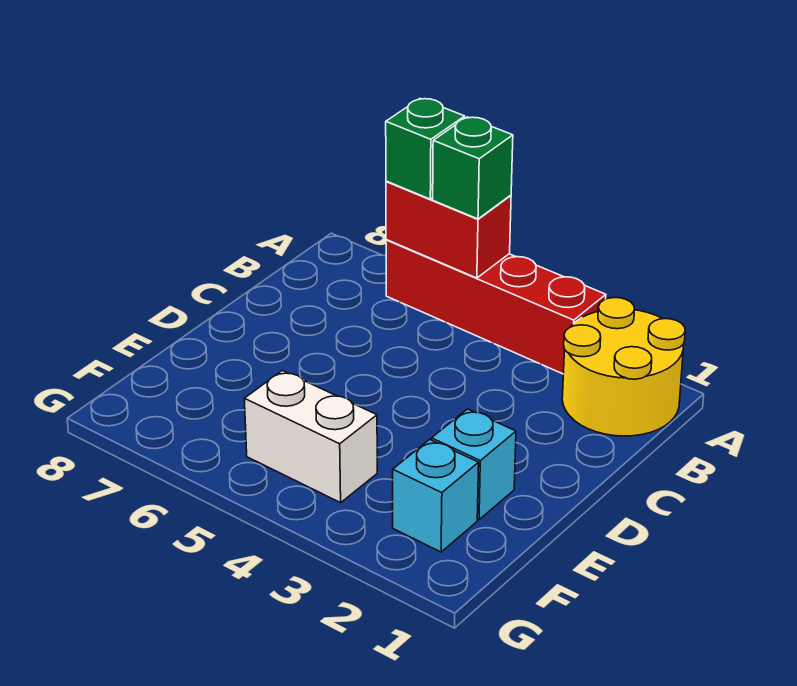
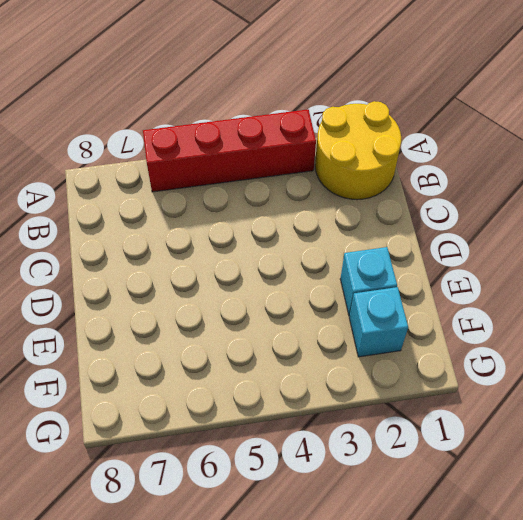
none -> white 1x2 brick [244,371,377,503]
none -> red 1x2 brick [386,181,511,278]

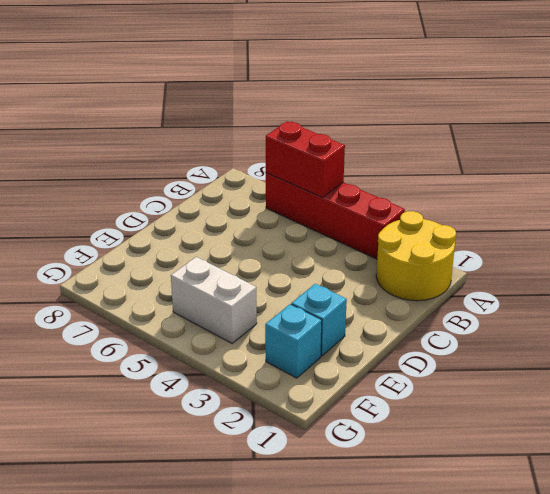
none -> green 1x1 brick [433,117,513,219]
none -> green 1x1 brick [386,99,465,199]

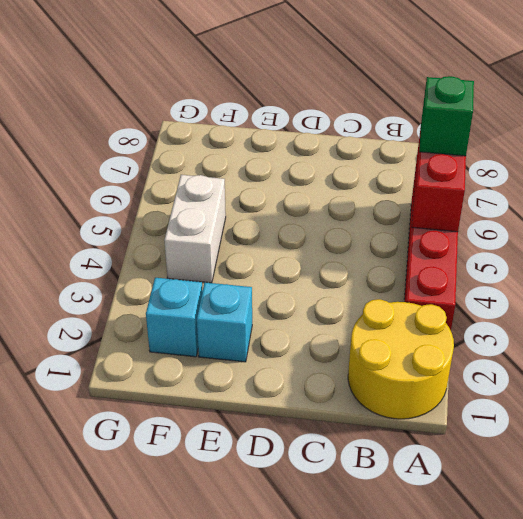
none -> green 1x1 brick [433,117,513,219]

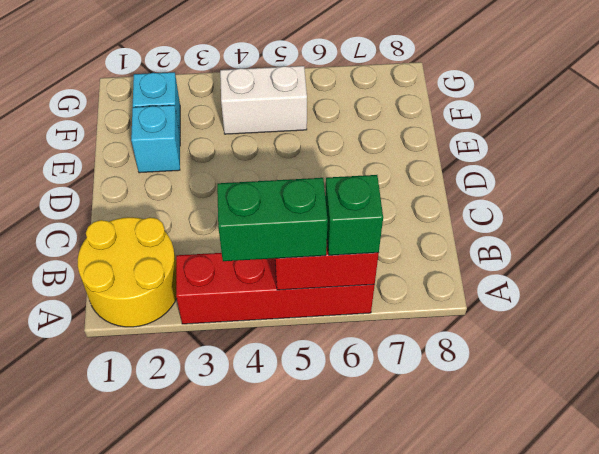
green 1x2 brick [217,178,328,261] -> green 1x1 brick [433,117,513,219]

